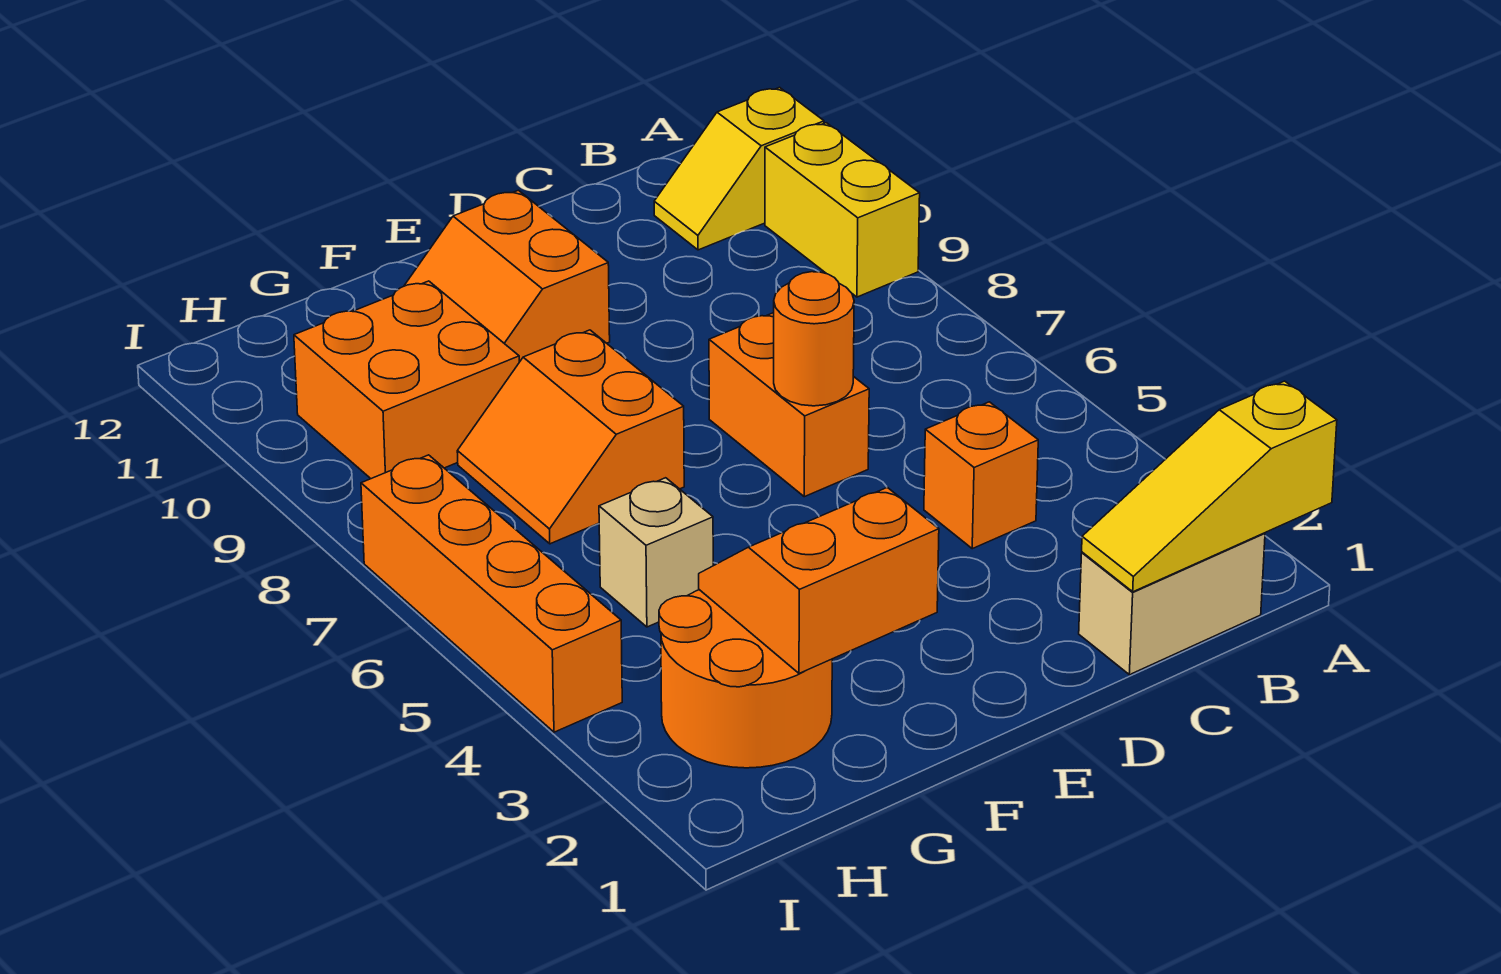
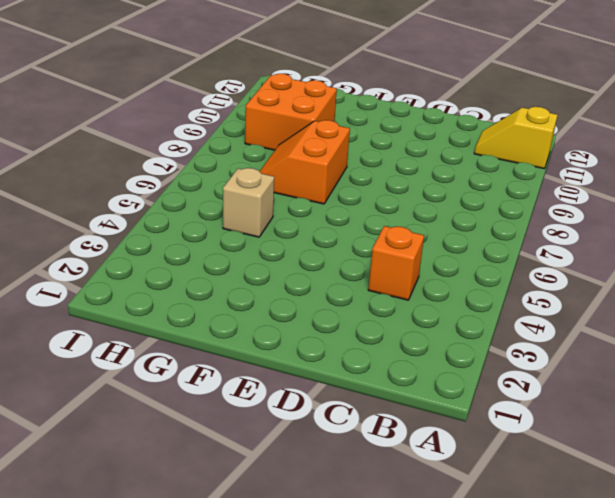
none -> yellow 1x2 brick [765,123,920,297]
none -> tan 1x2 brick [1079,533,1265,675]
none -> orange 1x2 brick [709,313,869,497]

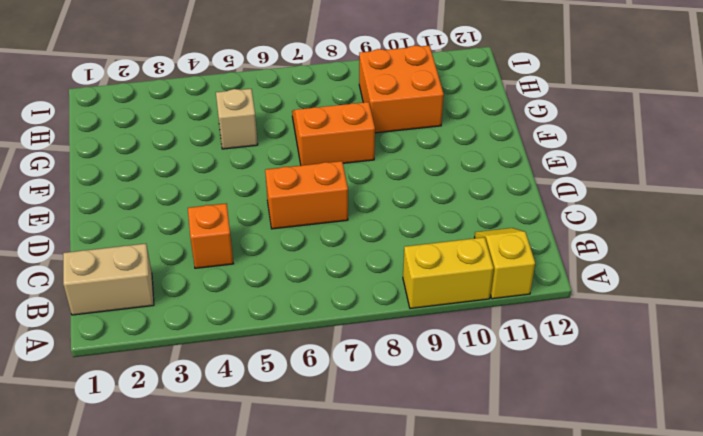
tan 1x2 brick [63,244,154,315] -> tan 1x2 brick turned to [1079,533,1265,675]
none -> orange 2x2 slope [404,190,610,362]
none -> orange 2x2 round brick [659,590,832,768]
none -> orange 1x4 brick [361,455,622,732]

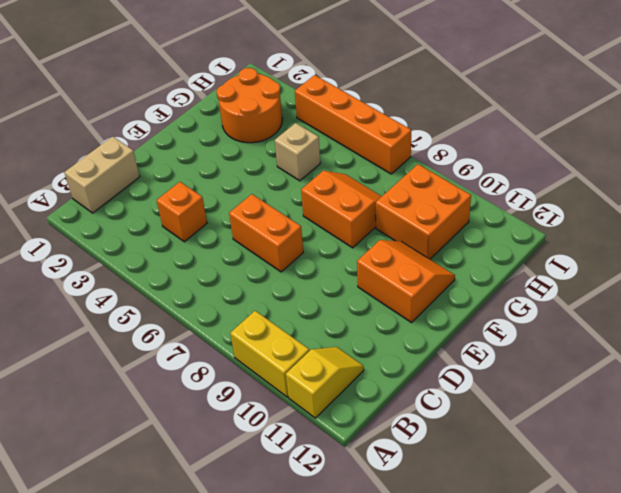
none -> yellow 1x3 slope [1082,381,1337,592]
none -> orange 1x1 round brick [774,272,854,406]
none -> orange 2x2 slope [699,487,939,673]

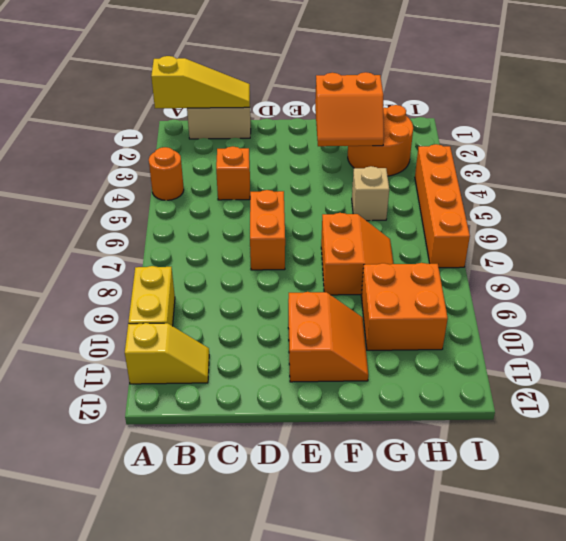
orange 1x1 round brick [149,147,184,200] -> orange 1x1 round brick moved to [774,272,854,406]

